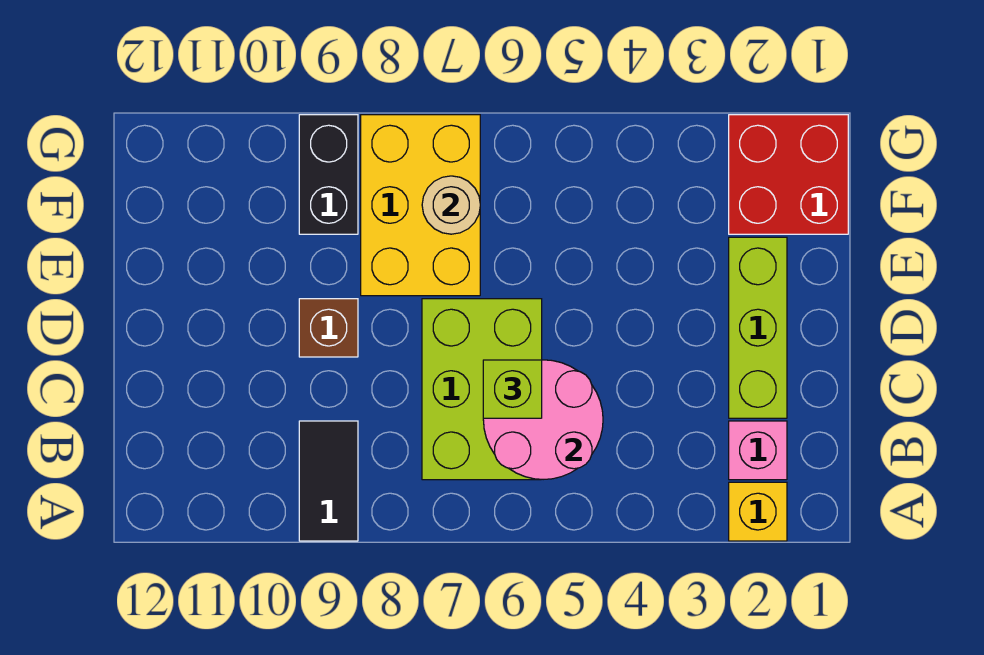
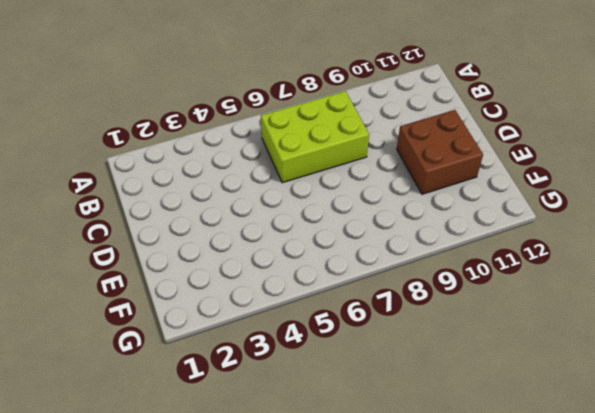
lime 2x3 brick [261,91,369,183] -> lime 2x3 brick turned to [422,299,542,480]
brown 2x2 brick [397,110,483,194] -> none
none -> yellow 1x1 brick [729,482,787,541]
none -> black 1x2 tile [299,421,358,541]
none -> pink 1x1 brick [729,421,787,480]

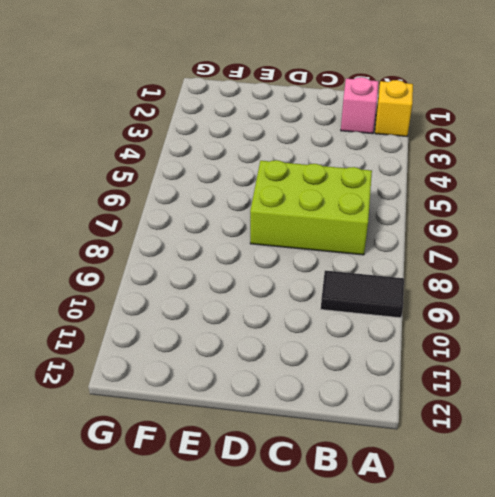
none -> lime 1x3 brick [729,237,787,418]
none -> brown 1x1 brick [299,299,358,357]
none -> yellow 2x3 brick [361,115,480,296]

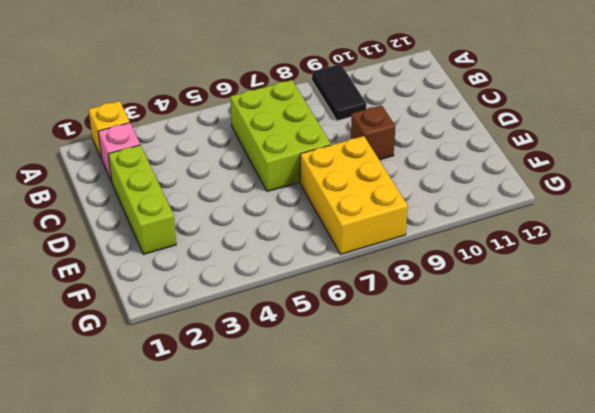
none -> red 2x2 brick [729,115,848,234]
none -> black 1x2 brick [299,115,358,234]
none -> pink 2x2 round brick [483,360,603,480]

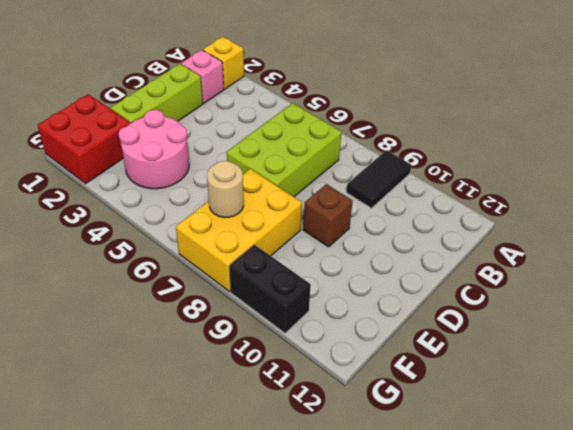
pink 2x2 round brick [119,110,189,189] -> pink 2x2 round brick moved to [483,360,603,480]
black 1x2 brick [229,245,311,333] -> black 1x2 brick turned to [299,115,358,234]
none -> lime 1x1 brick [483,360,542,418]

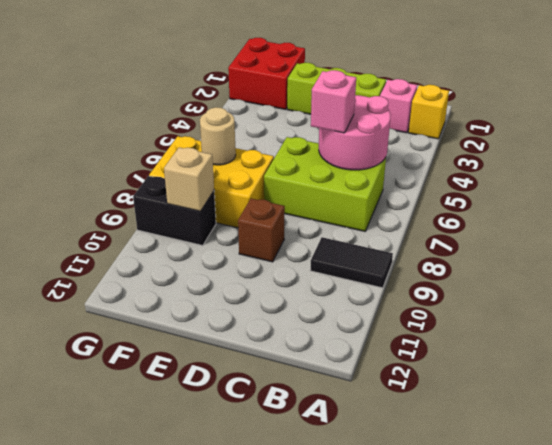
pink 1x1 brick [311,70,356,133] -> lime 1x1 brick [483,360,542,418]
tan 1x1 brick [164,147,214,211] -> none

